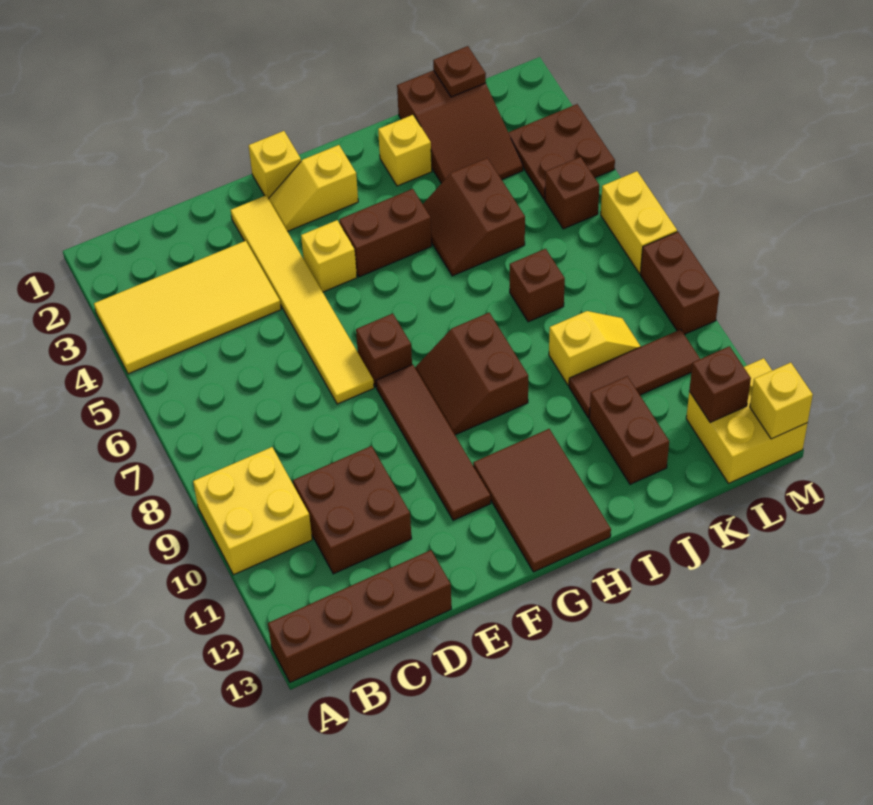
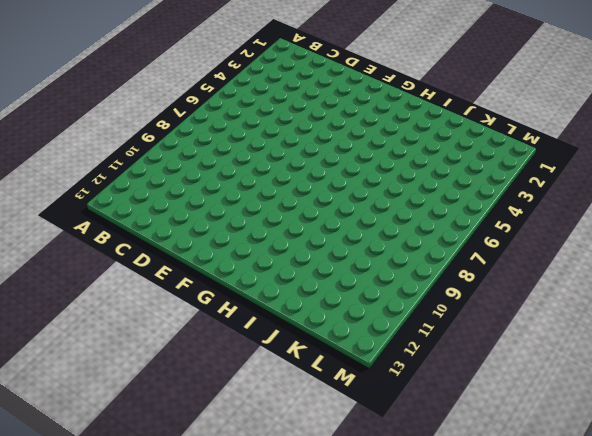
none -> yellow 2x4 tile [94,241,281,374]
none -> yellow 2x2 brick [193,447,312,575]
none -> brown 1x4 brick [268,550,451,682]

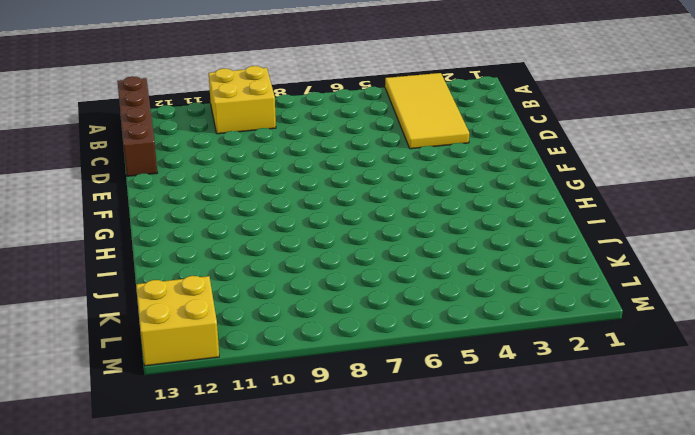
none -> brown 2x2 brick [293,446,412,574]
none -> yellow 1x6 tile [231,196,374,404]
none -> yellow 1x1 brick [249,131,301,199]

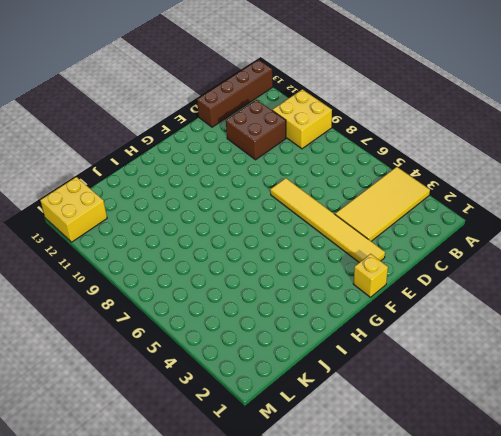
none -> yellow 1x2 slope [269,145,358,231]
none -> yellow 1x1 brick [301,220,357,292]
none -> brown 1x1 brick [356,313,412,387]

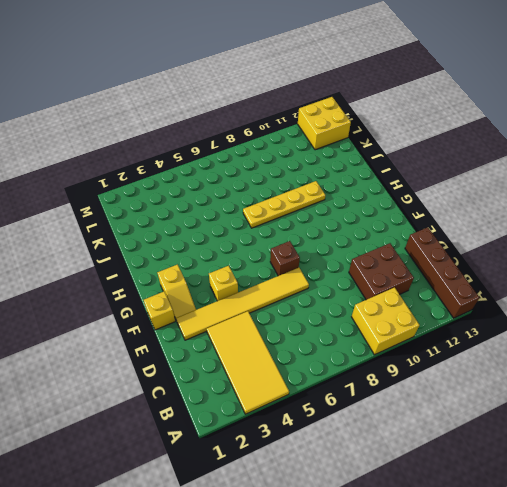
yellow 1x4 plate [243,181,325,228] -> none
none -> brown 1x4 tile [376,365,491,520]
none -> brown 1x2 brick [339,189,432,277]
none -> brown 2x2 slope [415,313,528,435]

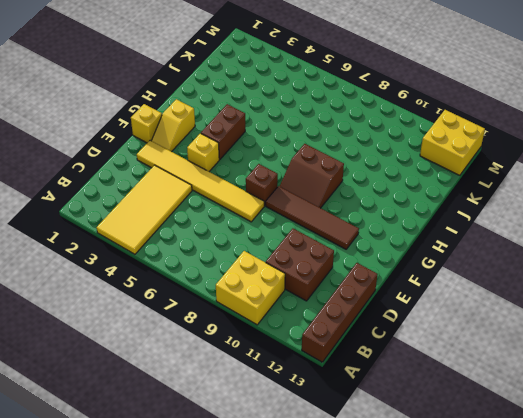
none -> brown 2x3 tile [473,429,611,572]
none -> yellow 1x1 brick [378,115,432,186]
none -> brown 2x2 slope [423,158,525,276]

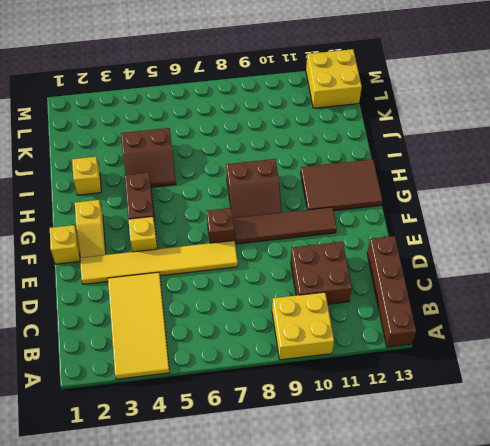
none -> brown 2x3 slope [397,70,523,184]
none -> brown 1x1 brick [510,249,565,322]
none -> yellow 1x2 slope [549,311,641,385]

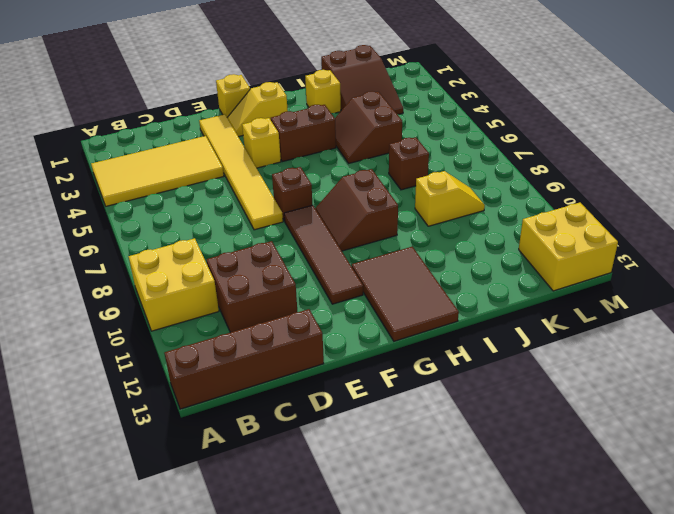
none -> brown 1x3 tile [569,329,700,418]
none -> brown 1x2 brick [589,376,669,484]
none -> brown 2x2 plate [508,104,615,199]

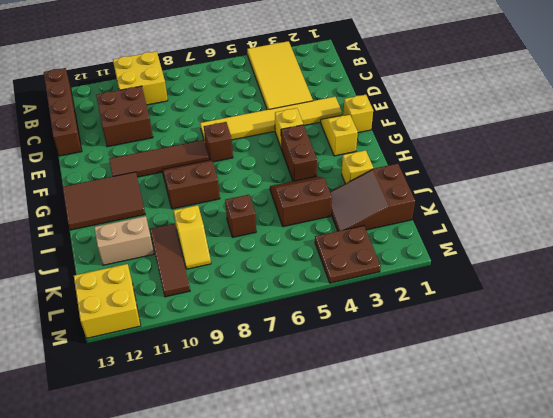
tan 1x2 brick [94,216,154,265] -> brown 1x2 brick [589,376,669,484]
none -> brown 1x1 brick [545,157,599,229]
none -> yellow 1x2 brick [601,171,677,274]
none -> brown 1x2 brick [641,232,719,334]

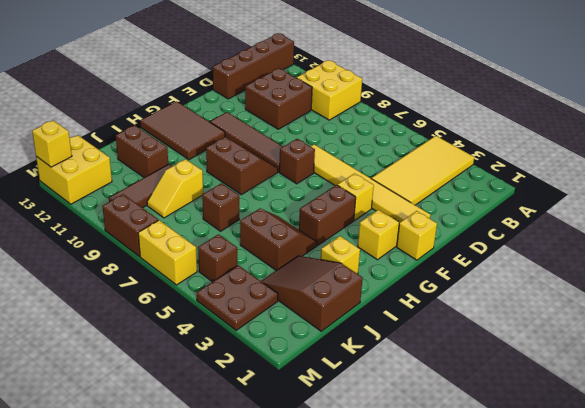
none -> brown 1x1 plate [433,46,486,97]
none -> brown 1x1 brick [689,346,751,423]

